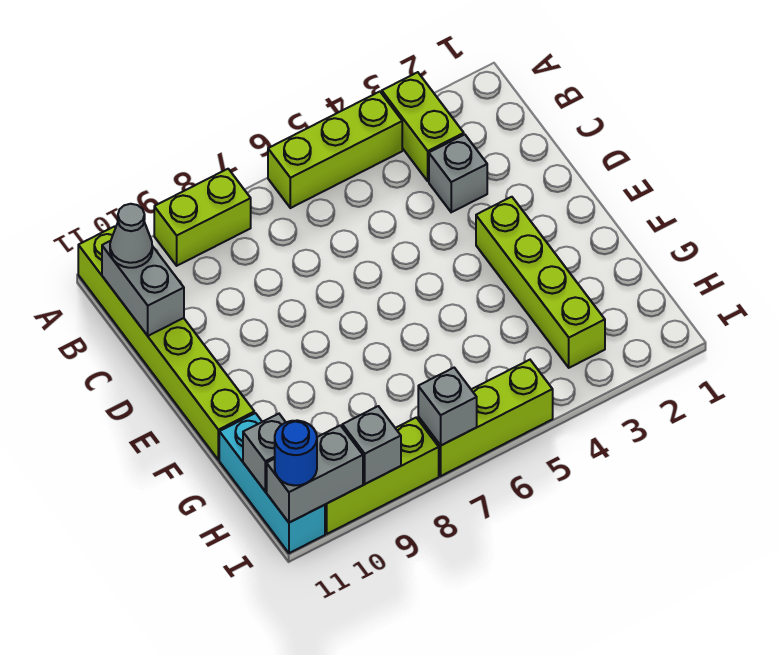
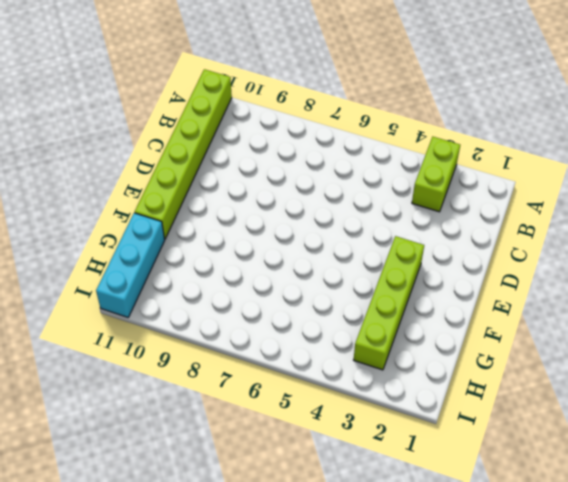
none -> lime 1x3 brick [268,92,402,208]
none -> lime 1x2 brick [154,169,251,266]
none -> grey 1x1 brick [429,135,487,212]

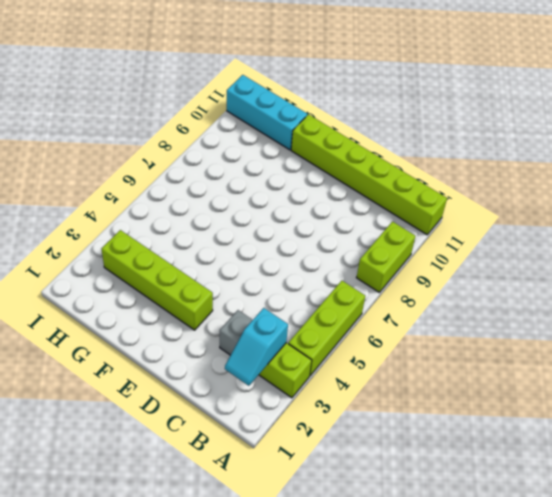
cyan 1x2 slope [225,308,288,386] -> none
none -> lime 1x3 brick [418,360,553,476]
none -> lime 1x3 brick [325,418,439,534]
none -> grey 1x2 brick [102,241,184,336]

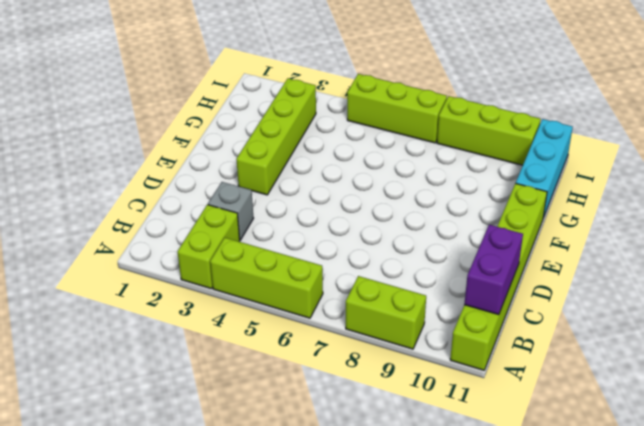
purple 1x2 brick [464,225,523,315] -> grey 1x2 brick [102,241,184,336]
none -> grey 1x1 brick [243,414,286,491]
none -> grey 1x1 brick [418,368,477,445]
none -> grey 1x1 brick [342,406,401,484]

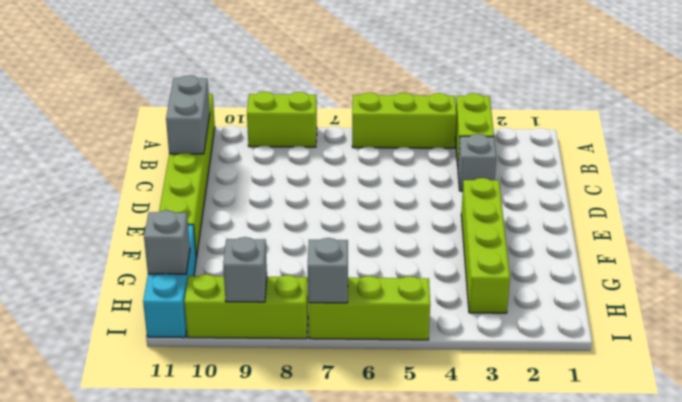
none -> grey 1x2 brick [267,425,363,523]
none -> grey 1x1 cone [110,204,152,268]
none -> blue 1x1 round brick [275,420,317,486]

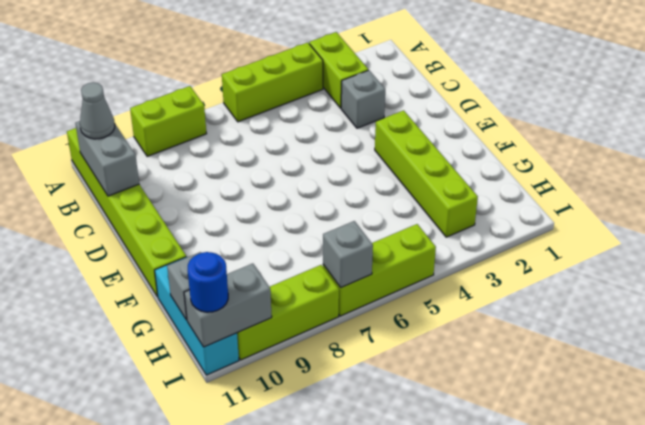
none -> grey 1x1 brick [342,406,401,484]

